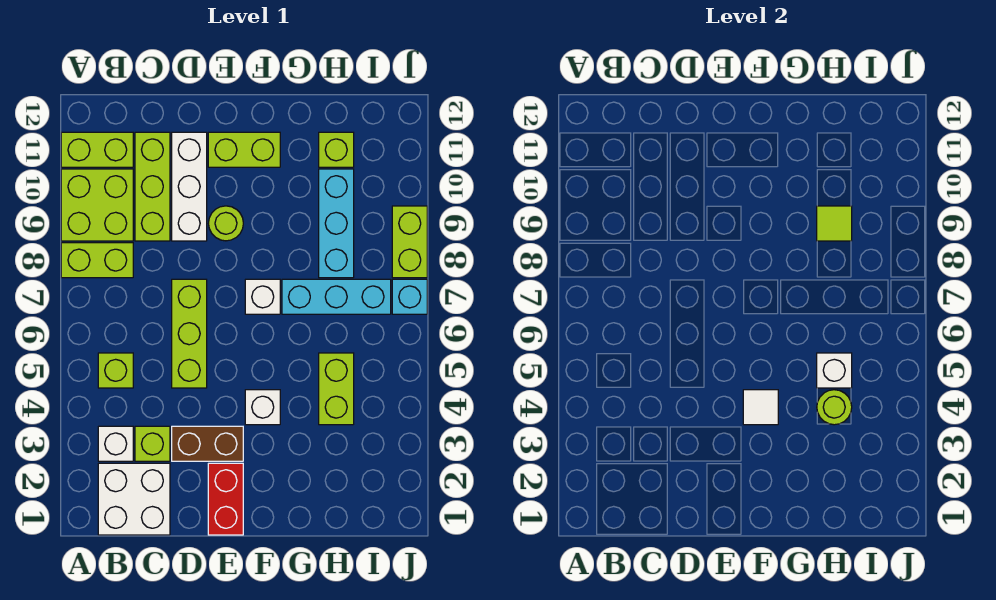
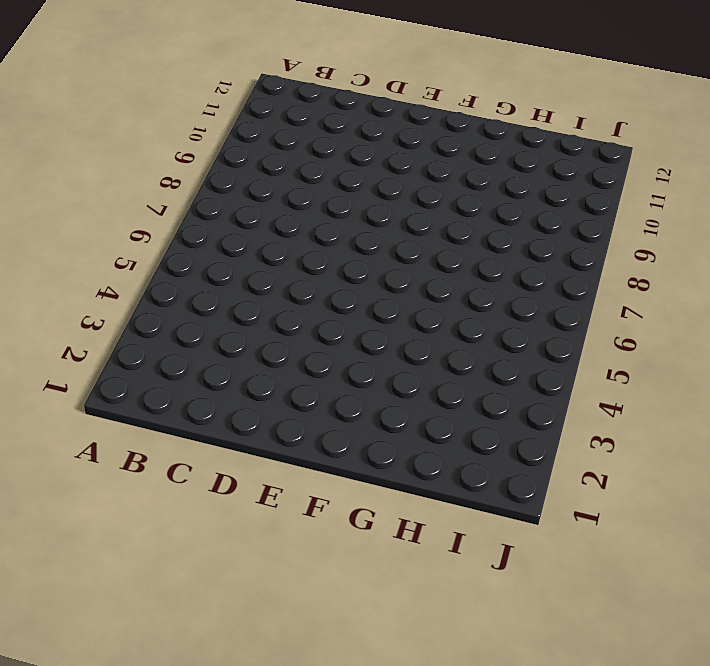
none -> lime 1x2 brick [61,243,133,278]
none -> lime 2x2 brick [61,169,133,241]
none -> lime 1x2 brick [61,132,133,167]

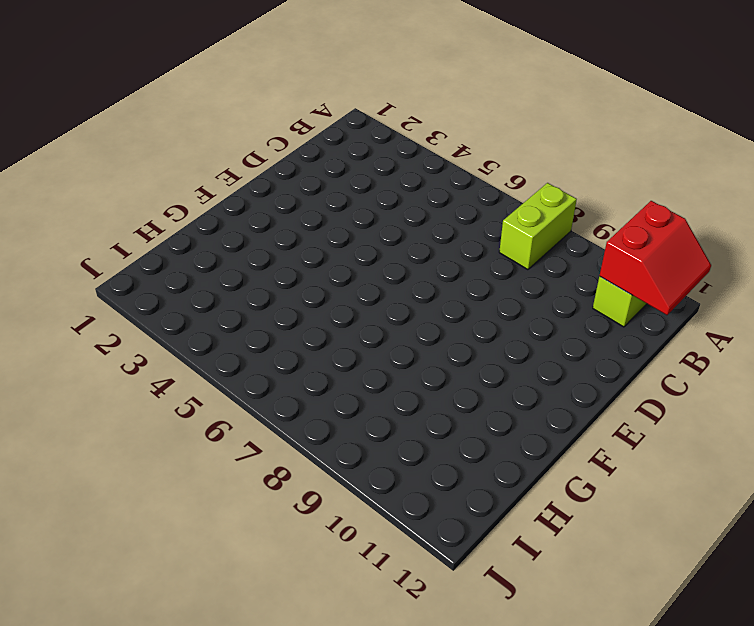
red 2x2 slope [600,201,711,315] -> none
none -> lime 2x2 brick [61,169,133,241]
none -> white 2x2 brick [98,463,170,535]
none -> white 1x1 brick [98,426,133,461]

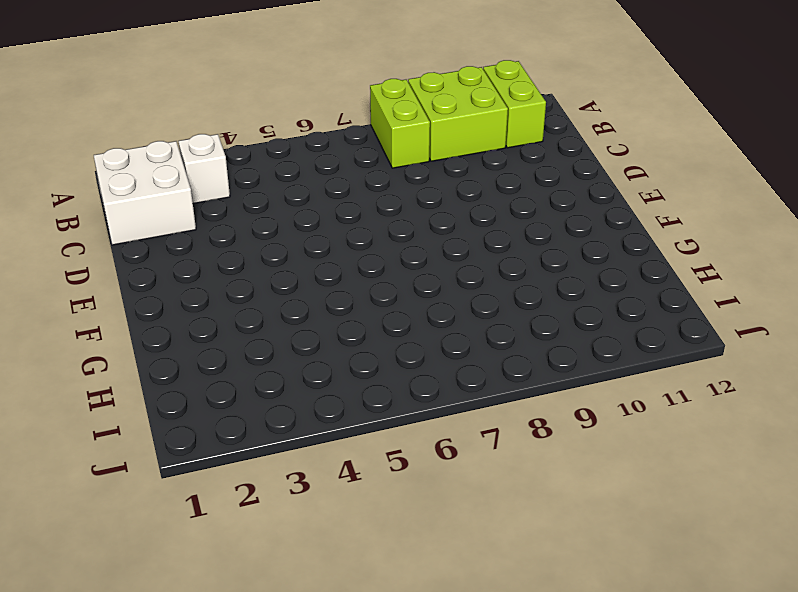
none -> lime 1x1 brick [98,353,133,388]
none -> lime 1x1 brick [135,426,170,461]
none -> lime 1x3 brick [135,132,170,241]

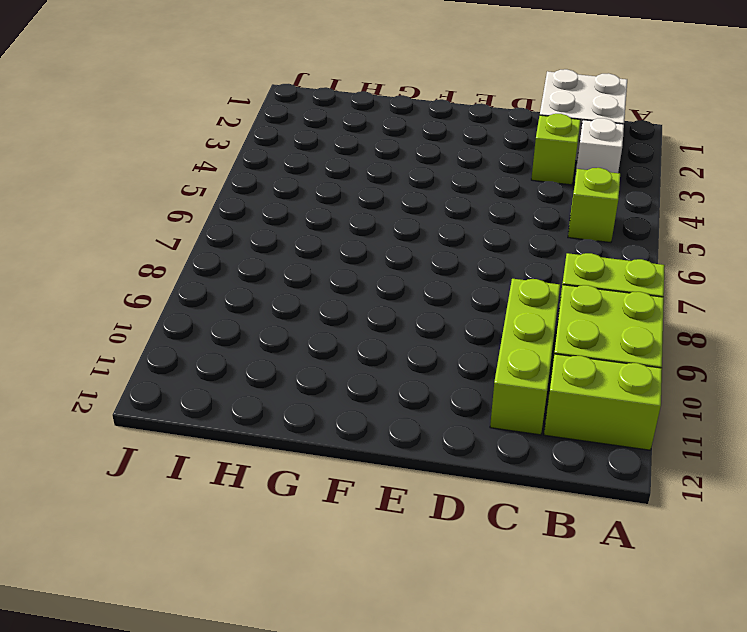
none -> brown 1x2 brick [172,426,243,461]
none -> lime 1x3 brick [172,279,207,388]
none -> white 1x3 brick [172,132,207,241]

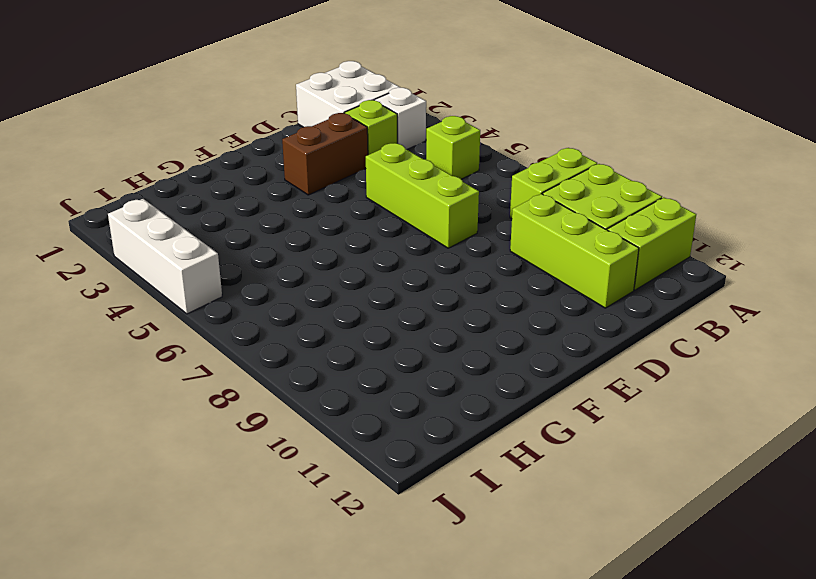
white 1x3 brick [108,199,222,314] -> white 1x3 brick moved to [172,132,207,241]
none -> red 1x2 brick [208,463,243,535]
none -> lime 1x1 round brick [209,206,243,241]
none -> lime 1x2 brick [208,132,280,167]

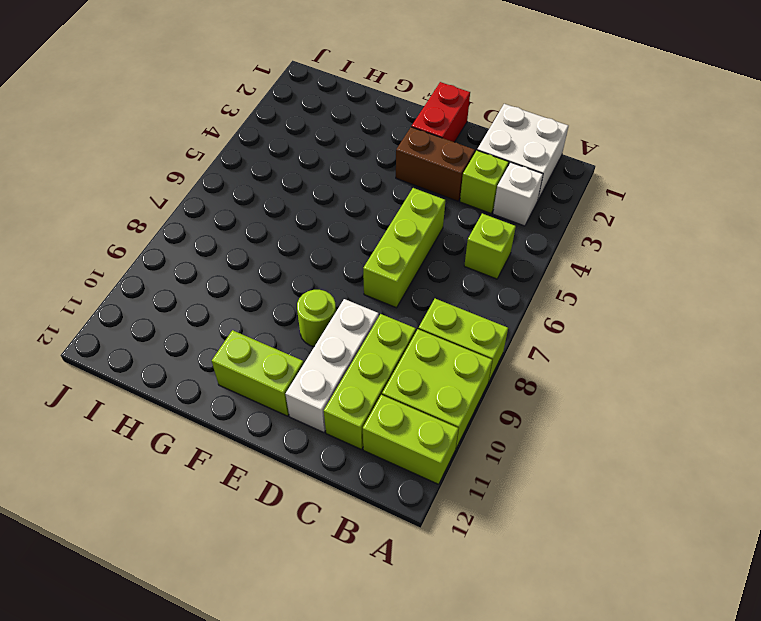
none -> white 1x1 brick [245,390,280,425]
none -> white 1x1 brick [245,279,280,314]
none -> cyan 1x3 brick [282,279,391,314]

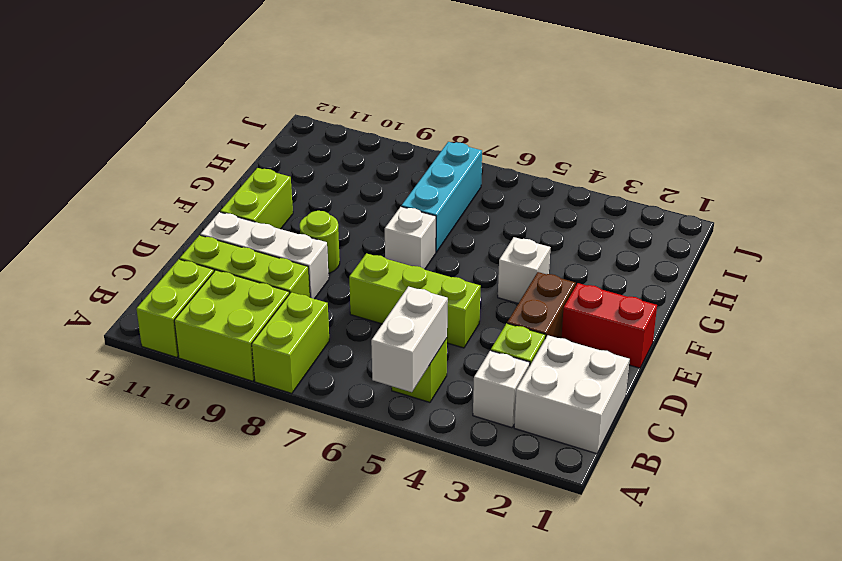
white 1x2 brick [371,287,448,392] -> none
none -> lime 1x2 brick [319,353,354,425]
none -> cyan 1x3 brick [319,169,354,278]
none -> lime 1x1 brick [319,132,354,167]

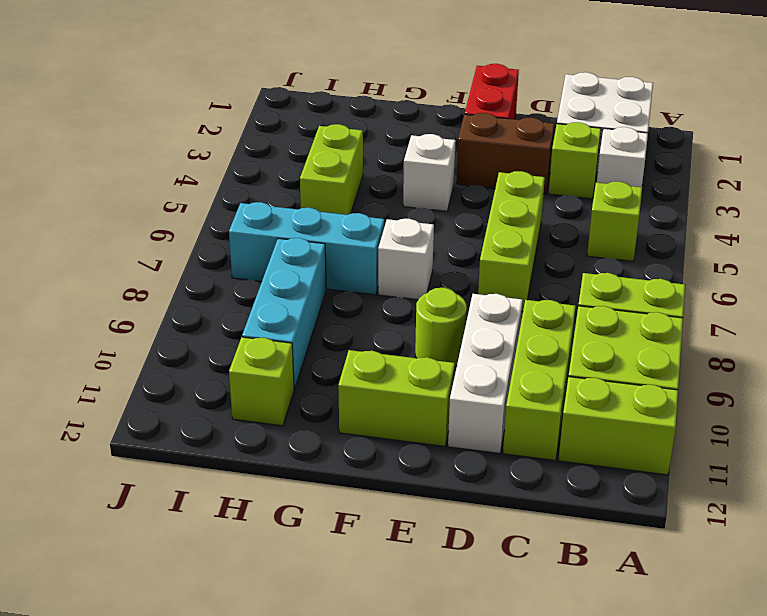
none -> cyan 1x1 brick [392,279,427,314]
none -> lime 1x2 brick [392,206,427,278]
none -> white 1x1 tile [743,390,778,425]

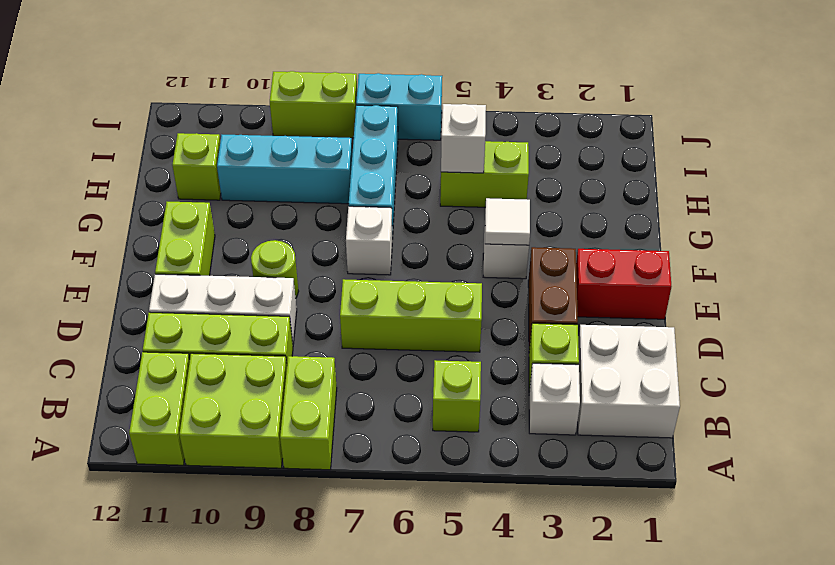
cyan 1x2 brick [356,73,442,140] -> cyan 1x1 brick [392,279,427,314]
none -> lime 1x1 round brick [817,390,852,425]
none -> lime 1x1 tile [817,206,852,241]

